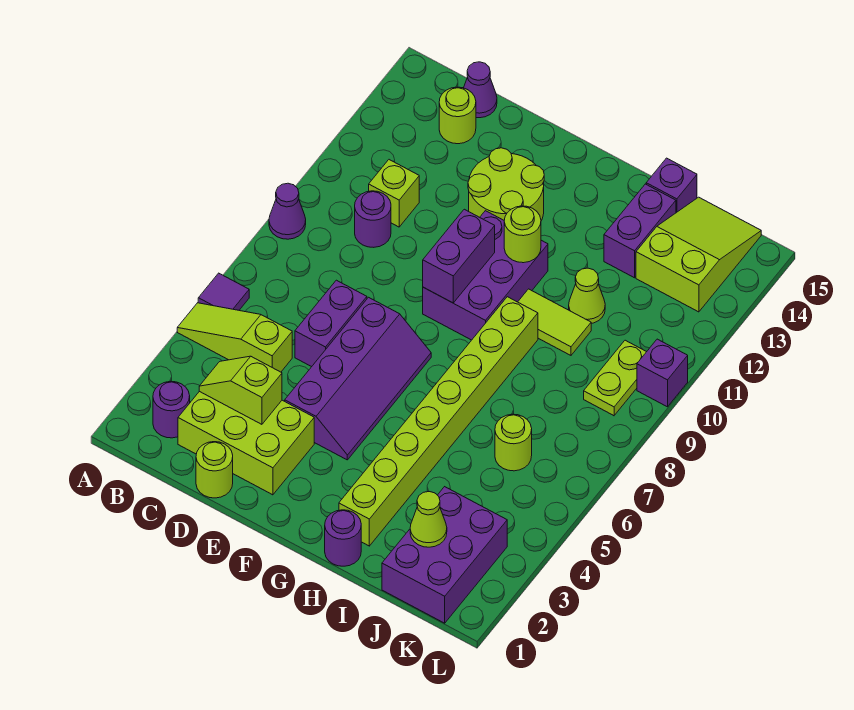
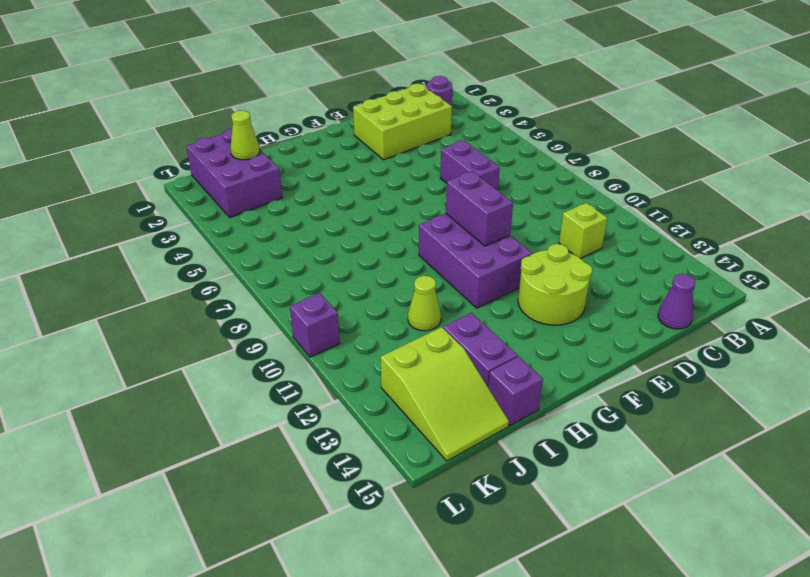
none -> lime 1x3 slope [177,303,292,372]
none -> purple 1x1 tile [198,273,249,310]
none -> purple 1x1 cone [269,183,306,239]

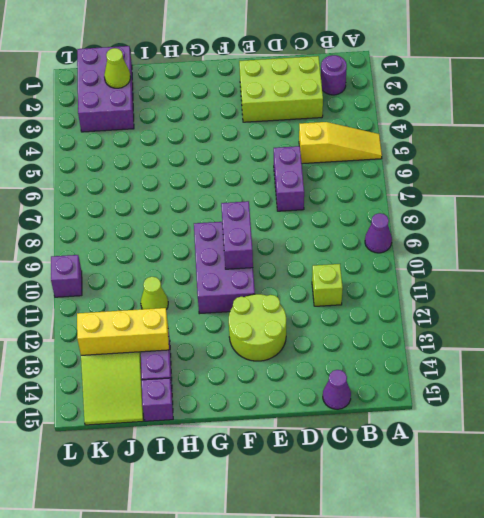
yellow 1x3 slope [299,122,382,164] -> lime 1x3 slope [177,303,292,372]
yellow 1x3 brick [77,308,169,355] -> none
none -> purple 1x1 tile [198,273,249,310]
none -> purple 1x1 round brick [355,191,391,247]
none -> lime 1x1 round brick [439,87,476,144]

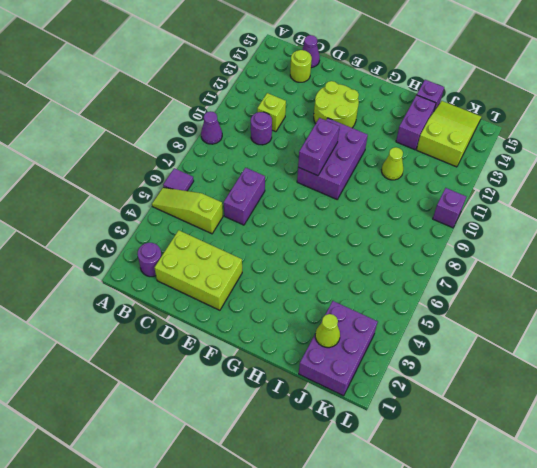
none -> lime 1x1 round brick [196,442,233,498]
none -> purple 2x4 slope [285,297,431,460]
none -> purple 1x1 round brick [325,510,361,566]

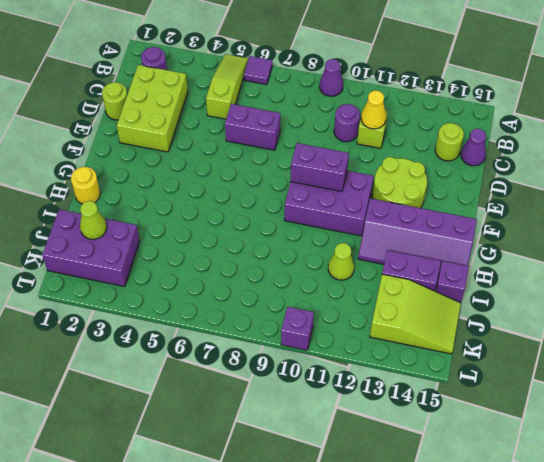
yellow 1x1 cone [361,91,386,129] -> none
purple 2x4 slope [358,198,477,275] -> purple 2x4 slope moved to [285,297,431,460]
yellow 1x1 round brick [71,167,100,204] -> purple 1x1 round brick [325,510,361,566]
none -> lime 1x8 brick [339,297,538,546]
none -> lime 1x2 tile [518,289,591,355]
none -> lime 1x1 round brick [495,414,532,471]

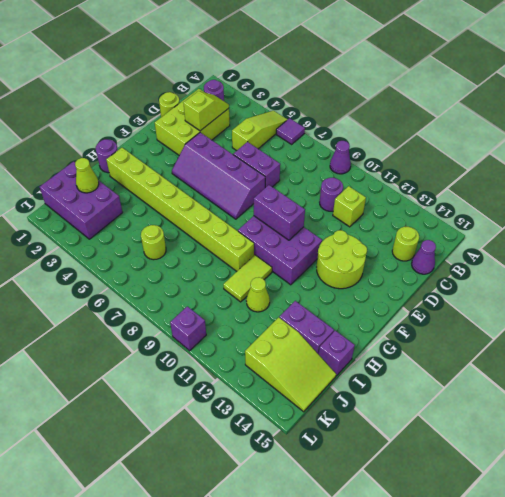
none -> lime 1x2 plate [584,340,646,416]
none -> lime 1x1 round brick [504,206,541,263]

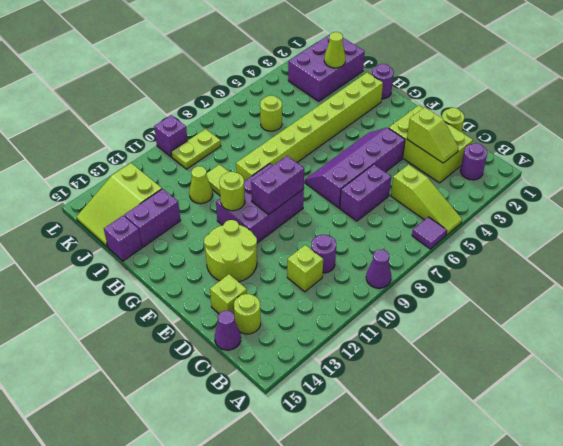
lime 1x1 brick [210,274,247,314] -> none

